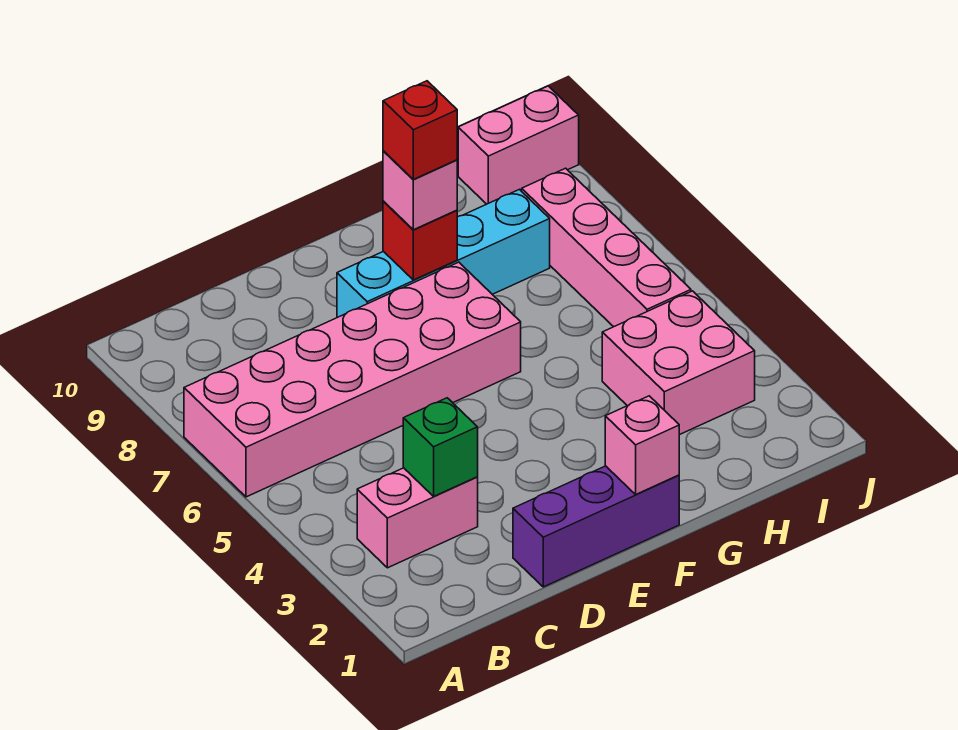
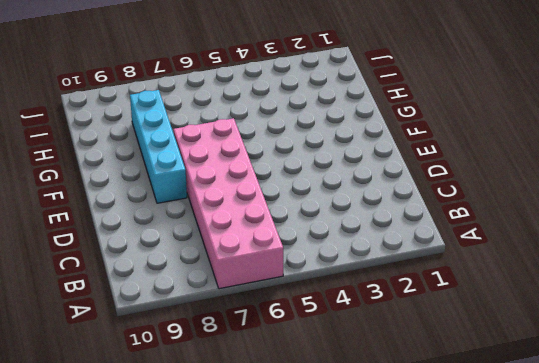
none -> pink 1x2 brick [357,468,478,568]
none -> purple 1x3 brick [513,466,679,587]
none -> pink 2x2 brick [602,291,755,435]

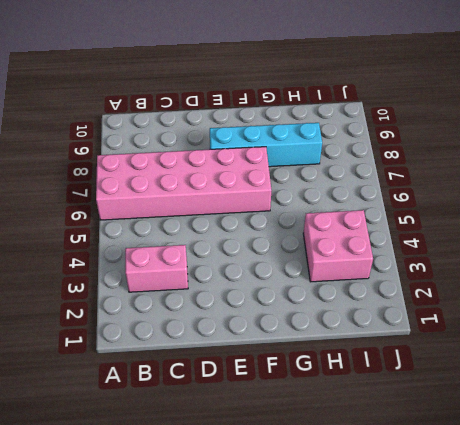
none -> purple 1x3 brick [513,466,679,587]
none -> pink 1x4 brick [522,168,691,327]
none -> pink 1x2 brick [458,86,579,204]

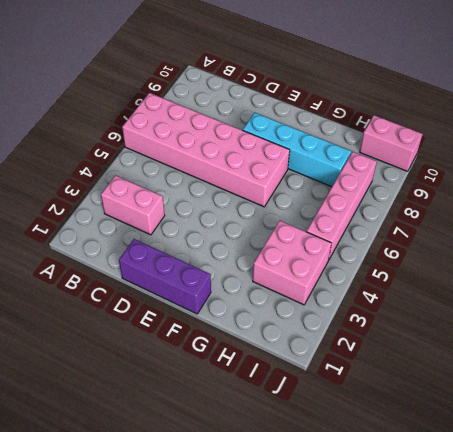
none -> green 1x1 brick [403,398,478,496]
none -> pink 1x1 brick [605,396,679,494]
none -> red 1x1 brick [383,201,457,280]

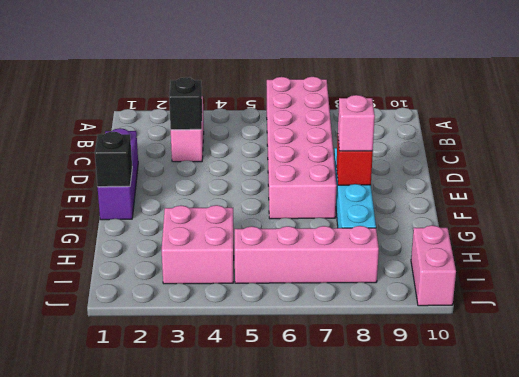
black 1x1 brick [169,77,202,130] -> green 1x1 brick [403,398,478,496]
black 1x1 brick [95,132,132,187] -> pink 1x1 brick [605,396,679,494]
none -> red 1x1 brick [383,81,457,179]

